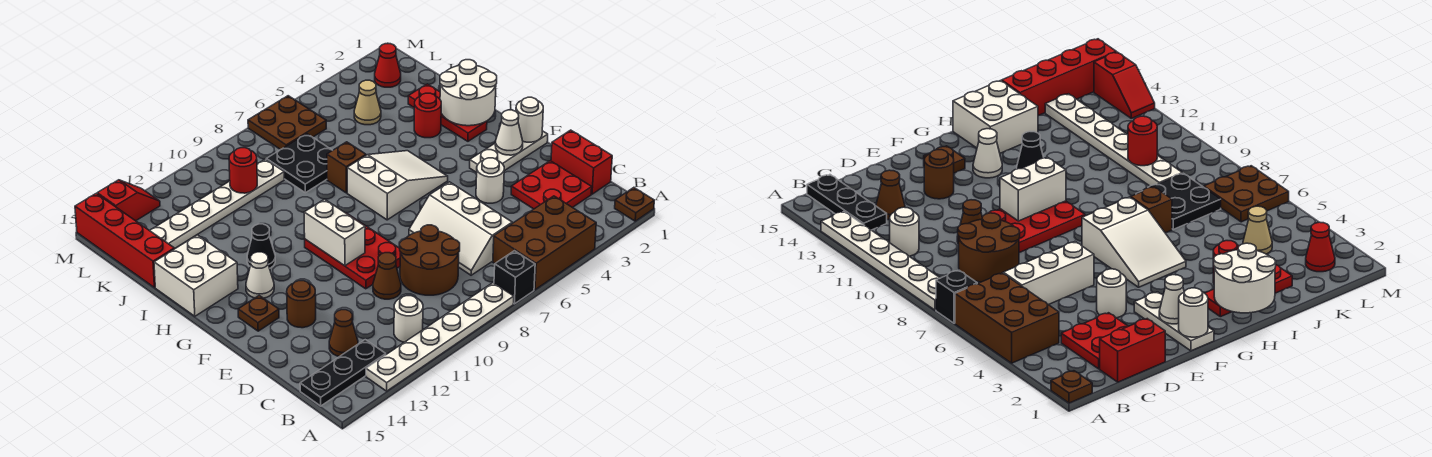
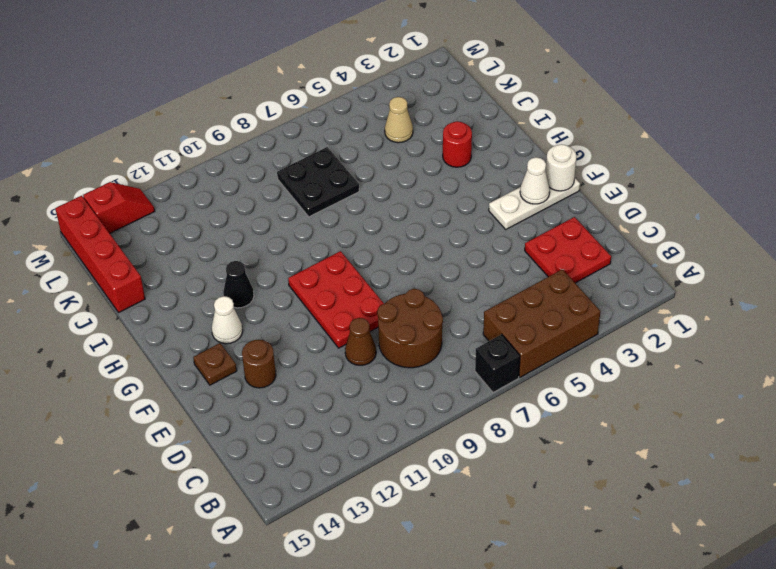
none -> brown 1x1 plate [615,188,654,221]
none -> white 1x6 plate [366,283,514,391]
none -> white 1x1 round brick [394,296,423,342]
none -> black 1x3 plate [300,340,386,406]

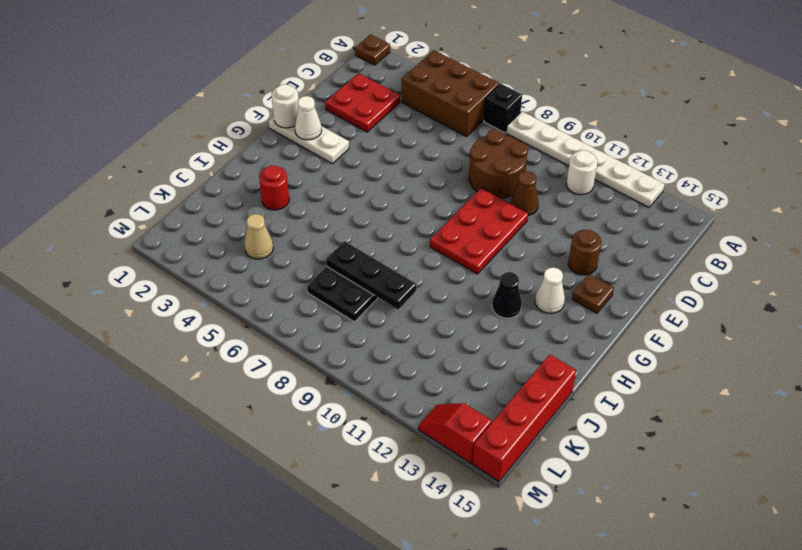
black 1x3 plate [326,241,416,309] -> black 1x3 plate moved to [300,340,386,406]
none -> red 1x2 brick [551,130,612,194]
none -> white 2x3 slope [409,182,512,275]
none -> brown 1x1 cone [329,310,358,357]
none -> white 1x1 round brick [476,158,504,203]

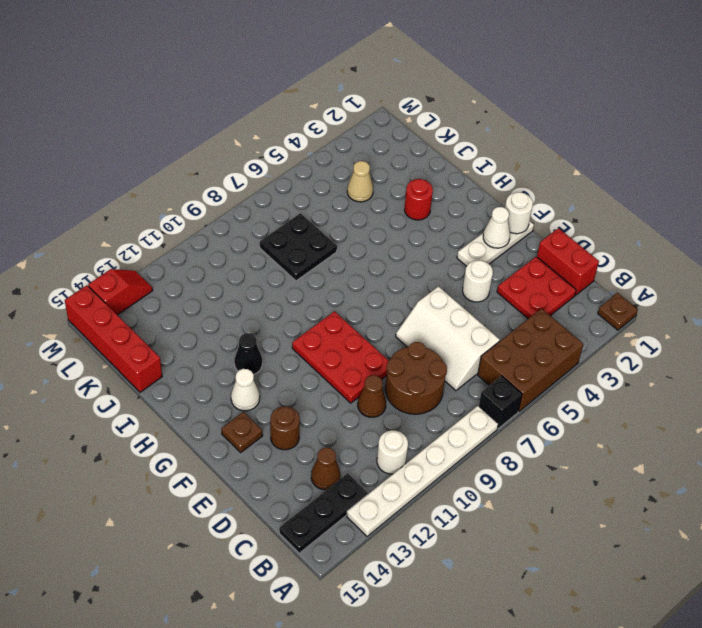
none -> white 2x3 slope [347,151,448,220]
none -> red 1x3 plate [408,84,487,141]
none -> white 2x2 brick [154,235,238,316]
none -> brown 1x1 brick [327,142,366,193]

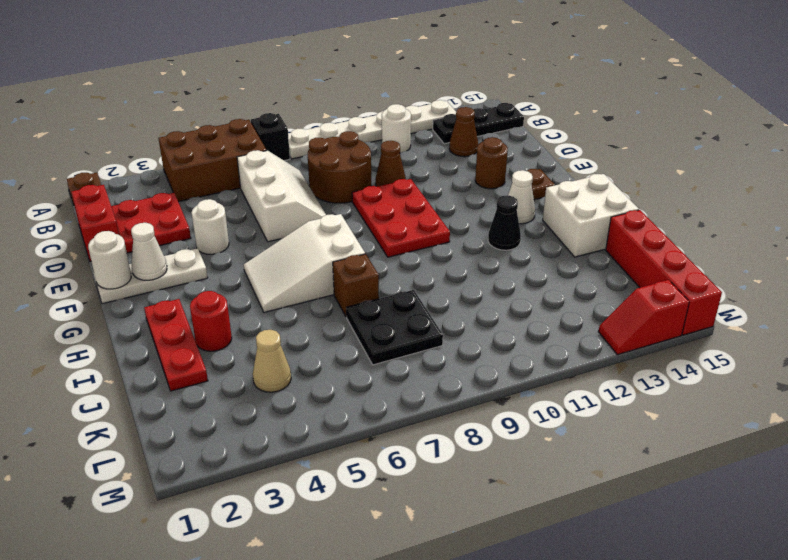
none -> white 1x6 plate [150,159,284,249]
none -> red 1x1 cone [375,44,401,87]
none -> brown 2x2 plate [248,96,326,150]
none -> white 1x2 brick [304,199,365,266]

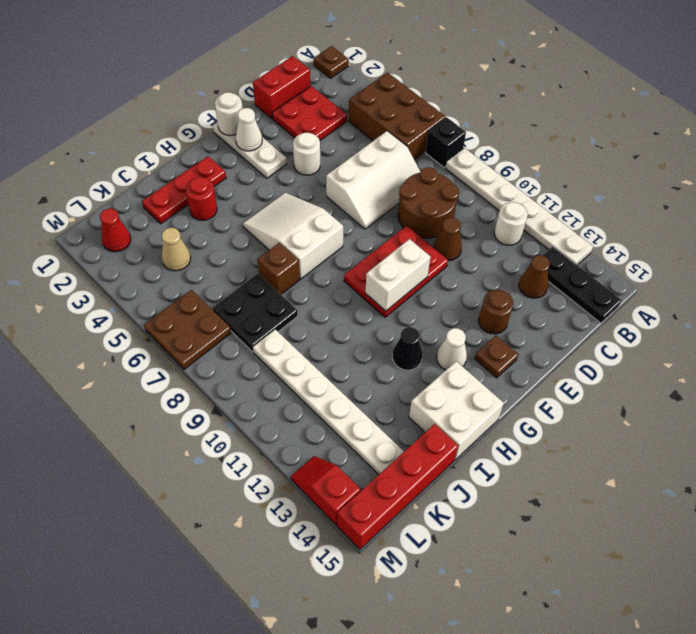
none -> white 2x2 round brick [440,60,497,126]
none -> red 1x1 round brick [229,148,257,193]

